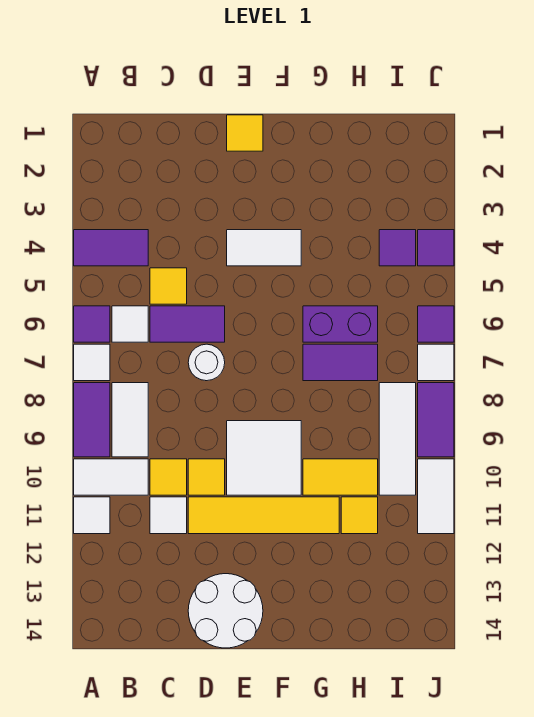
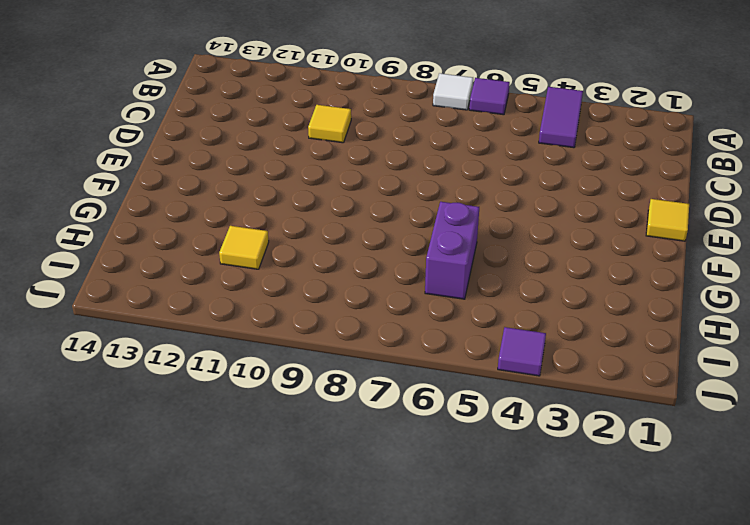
none -> purple 1x2 tile [74,383,110,457]
none -> white 1x2 tile [74,459,148,495]
none -> white 1x1 tile [74,497,110,534]
none -> white 1x1 tile [112,306,148,342]

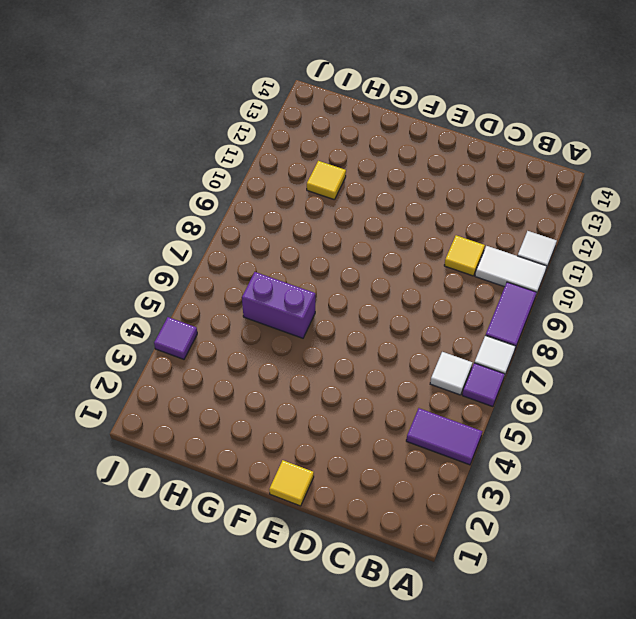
none -> white 1x2 tile [112,383,148,457]
none -> yellow 1x1 tile [150,268,187,304]
none -> purple 1x2 tile [150,306,225,342]
none -> white 1x1 tile [150,497,187,534]

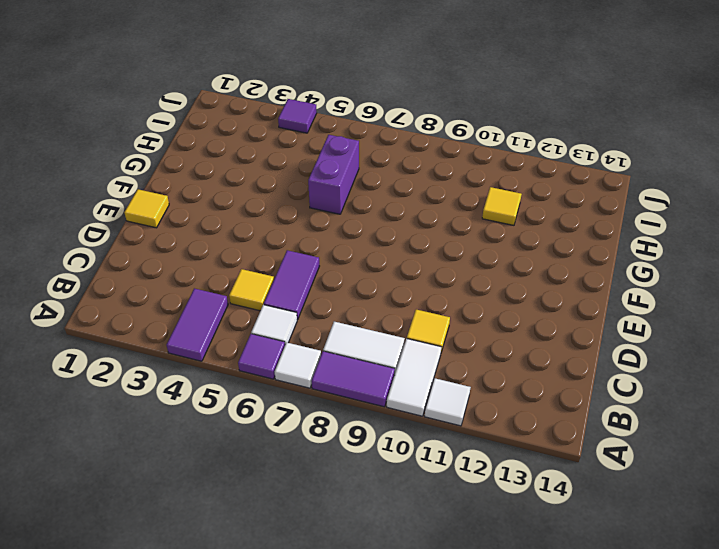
none -> white 1x1 tile [150,497,187,534]
none -> white 1x1 round brick [188,344,225,381]
none -> yellow 1x1 tile [188,459,225,495]
none -> yellow 1x4 tile [188,497,339,534]

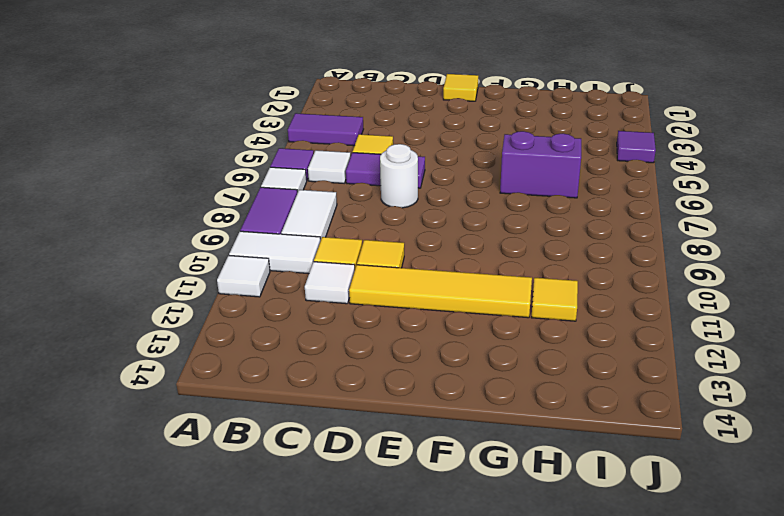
none -> white 2x2 round brick [188,574,263,648]
none -> white 1x2 tile [227,230,301,266]
none -> white 2x2 tile [227,421,301,495]
none -> purple 1x2 tile [303,344,378,381]

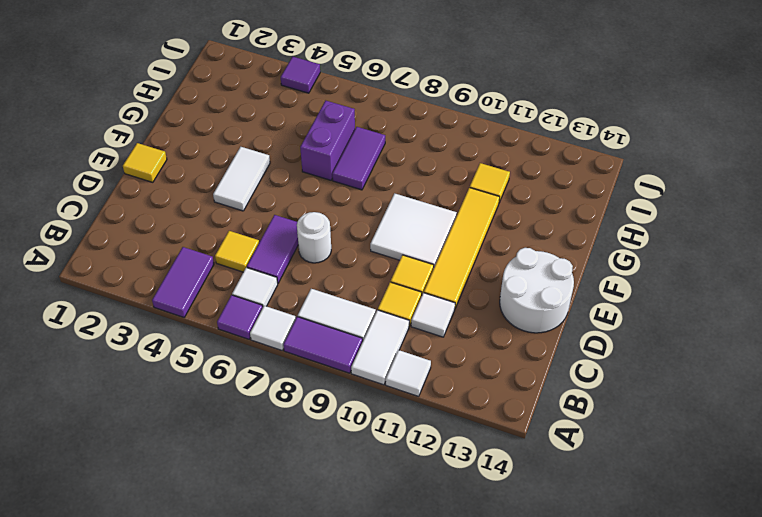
none -> yellow 1x2 tile [303,459,378,495]
none -> purple 1x1 tile [379,230,416,266]
none -> white 1x3 tile [379,383,416,495]
none -> purple 1x1 tile [418,306,454,342]

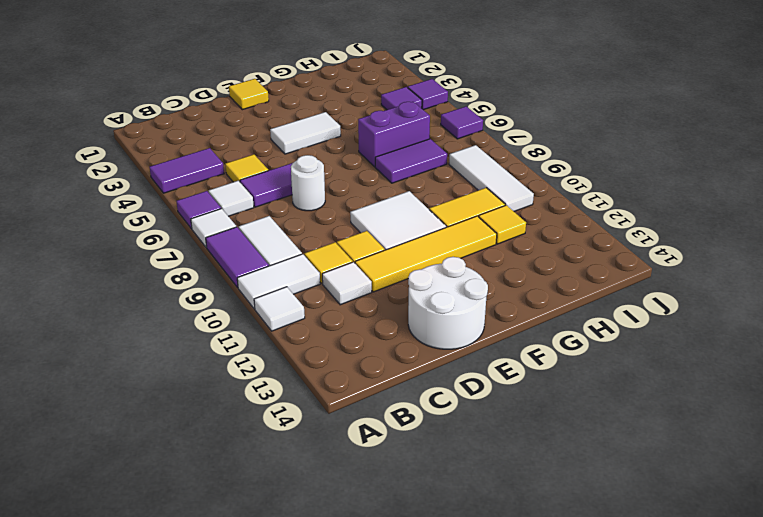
none -> white 1x1 tile [418,344,454,381]
none -> purple 1x2 tile [418,383,454,457]
none -> white 1x2 tile [418,459,454,534]

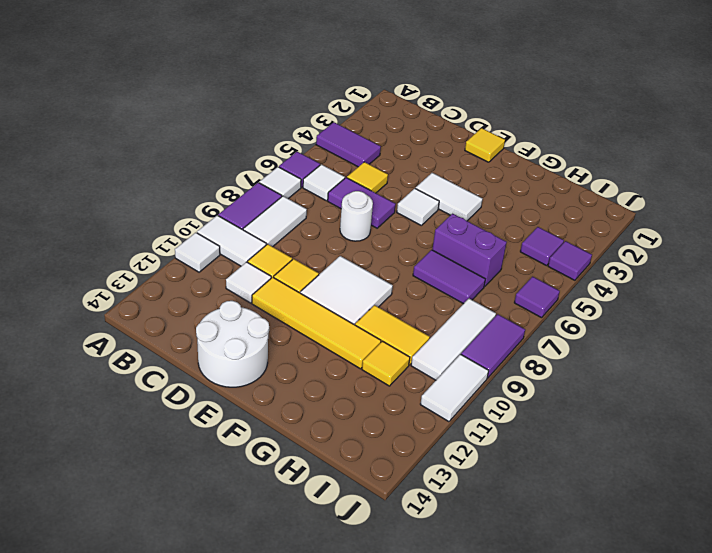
white 1x1 tile [397,188,439,225] -> white 1x1 tile moved to [418,344,454,381]

